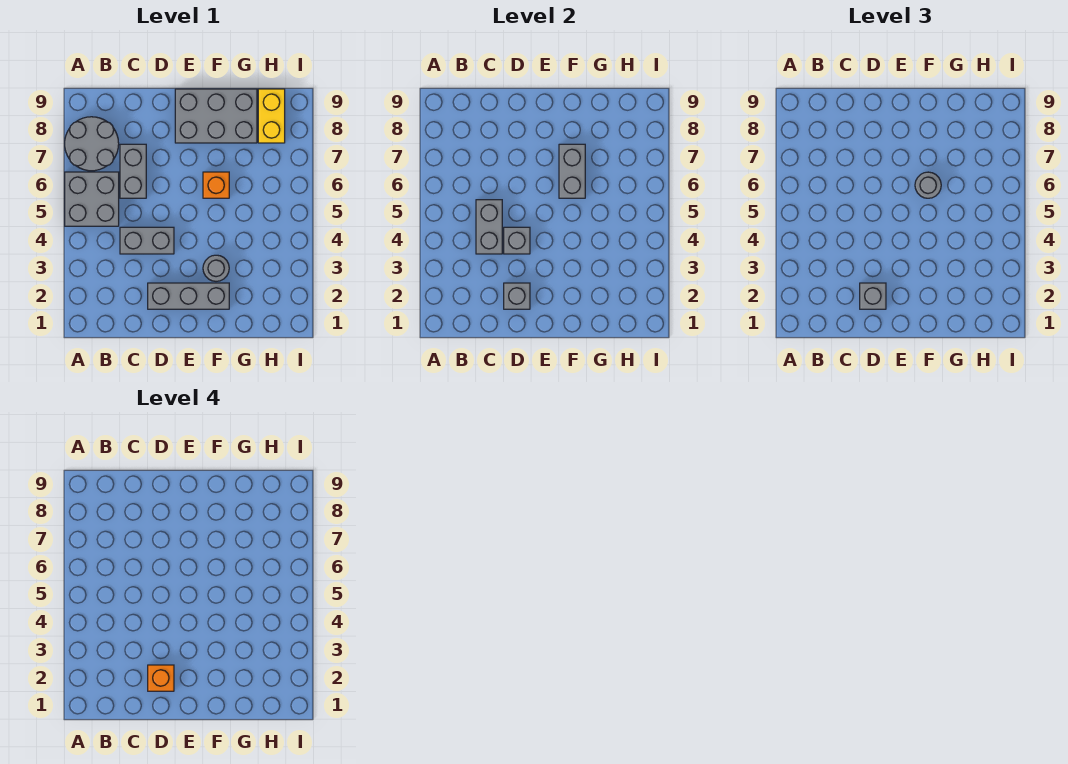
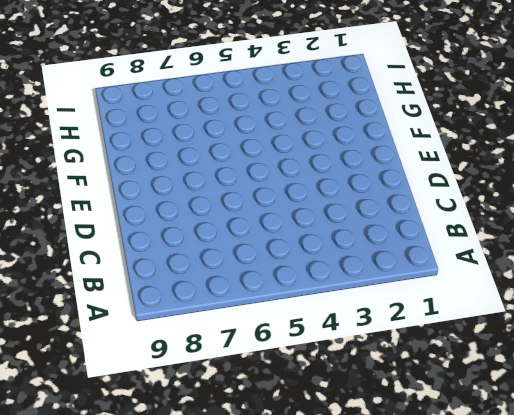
none -> grey 2x2 brick [65,172,119,226]
none -> grey 2x2 round brick [65,117,119,171]
none -> grey 1x2 brick [120,227,174,254]

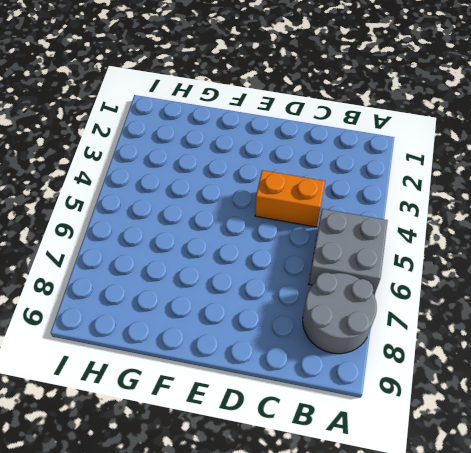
orange 1x2 brick [255,170,325,227] -> grey 1x2 brick [120,227,174,254]
none -> grey 1x2 brick [120,144,146,198]
none -> grey 1x3 brick [148,283,229,309]
none -> grey 2x3 brick [175,89,257,143]

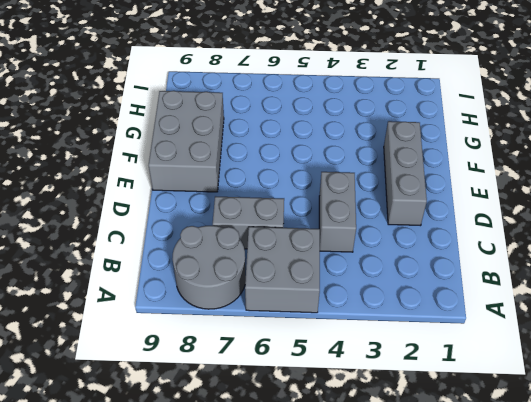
none -> grey 1x1 round brick [203,255,229,281]
none -> orange 1x1 brick [203,172,229,198]
none -> yellow 1x2 brick [258,89,285,143]

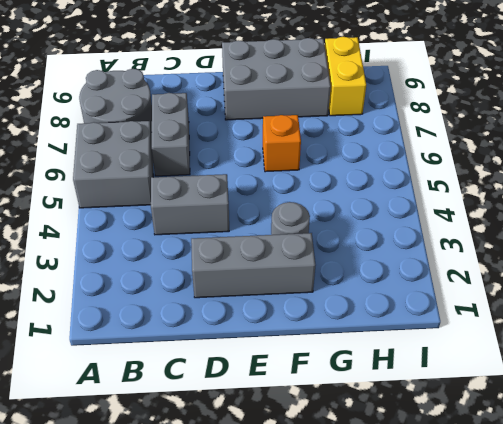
none -> grey 1x2 brick [476,200,502,254]
none -> grey 1x1 brick [504,283,530,309]
none -> grey 1x1 brick [504,227,530,254]

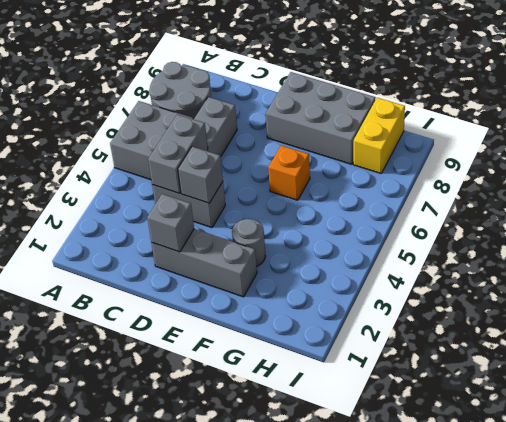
none -> grey 1x2 brick [559,144,585,198]
none -> grey 1x1 brick [860,283,886,309]
none -> grey 1x1 round brick [915,172,941,198]

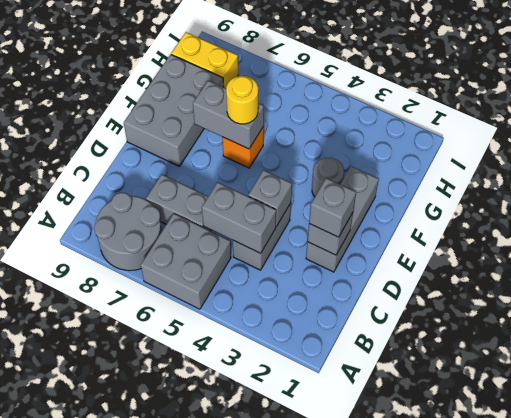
yellow 1x1 round brick [226,76,258,124] -> grey 1x1 round brick [915,172,941,198]
none -> orange 1x1 brick [148,665,174,691]

